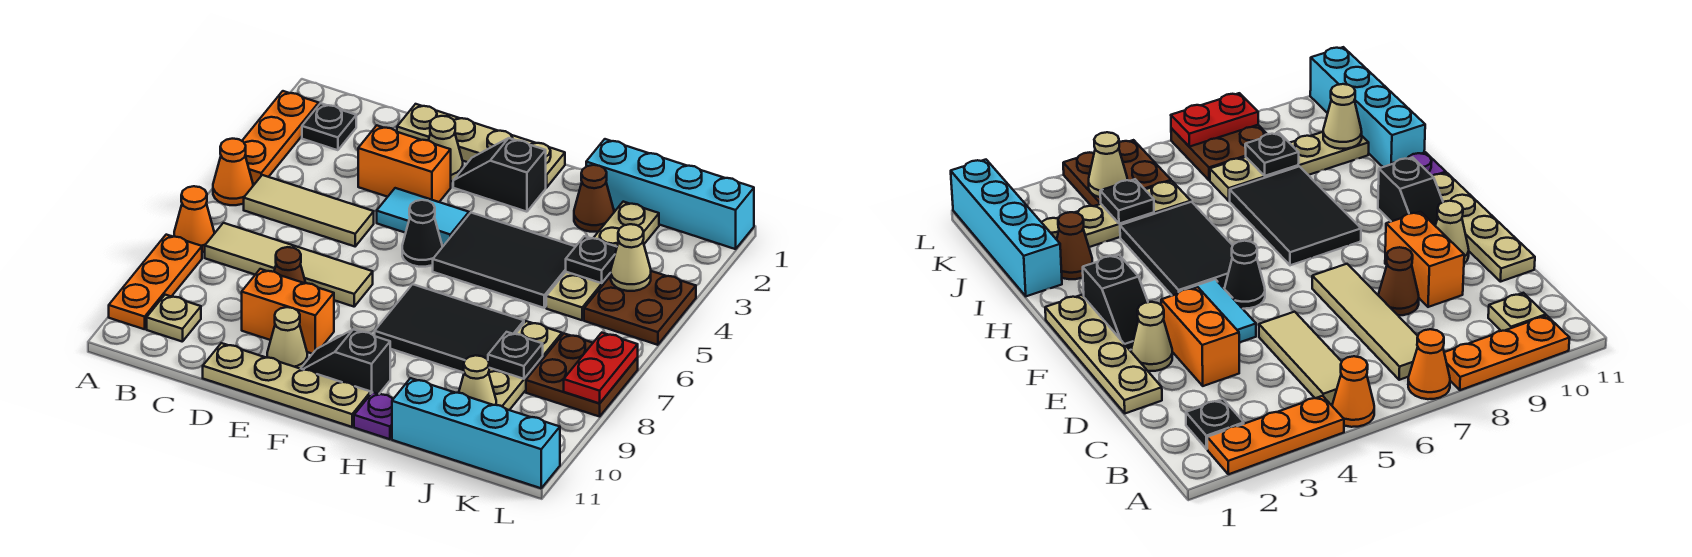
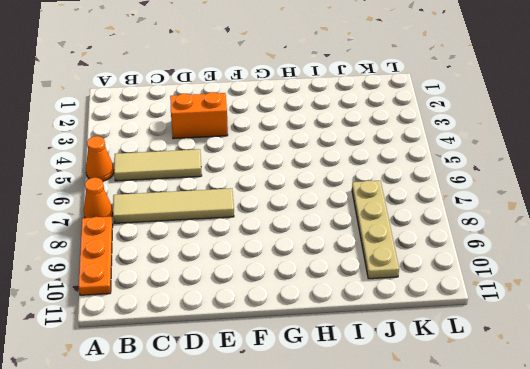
none -> orange 1x3 plate [242,91,319,184]
none -> black 1x1 plate [302,103,356,150]
none -> tan 1x1 plate [147,295,201,342]
none -> tan 1x4 plate [397,104,565,188]

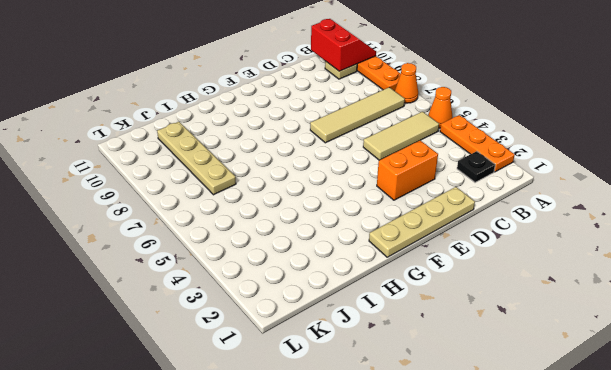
red 2x2 slope [311,19,376,71] -> none
none -> brown 1x1 cone [274,247,306,283]
none -> orange 1x2 brick [242,269,334,354]
none -> tan 1x4 plate [203,343,371,427]
none -> tan 1x1 cone [428,116,463,182]

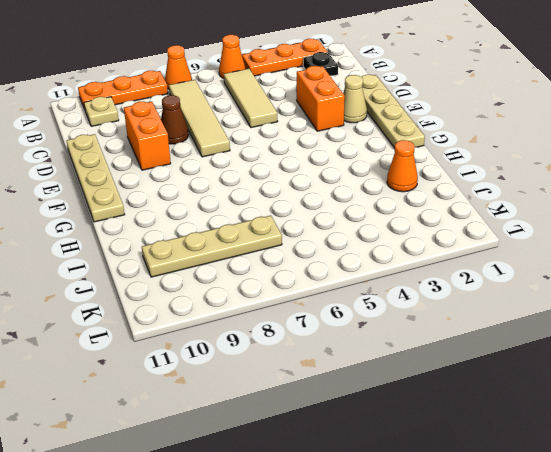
orange 1x1 cone [387,140,418,192] -> brown 1x1 cone [574,165,614,232]
none -> cyan 1x2 tile [377,188,469,245]
none -> tan 1x1 cone [267,307,307,369]
none -> black 1x2 slope [453,138,546,212]
none -> black 1x1 cone [402,200,442,267]

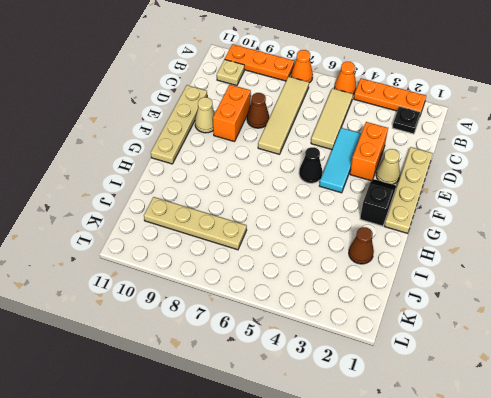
cyan 1x3 tile [319,128,361,193] -> cyan 1x2 tile [377,188,469,245]
none -> black 1x2 slope [301,329,390,394]
none -> black 2x3 tile [433,213,576,308]
none -> black 2x3 tile [375,284,524,373]
none -> purple 1x1 plate [354,392,393,439]

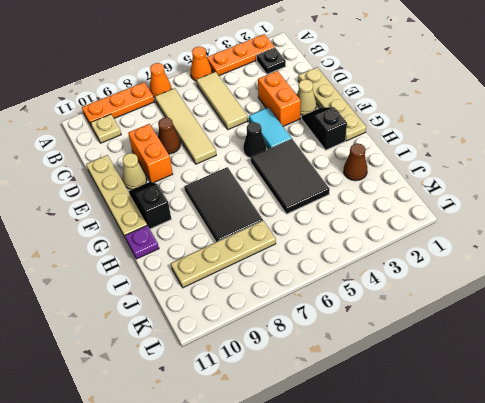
none -> cyan 1x4 brick [586,139,754,249]
none -> cyan 1x4 brick [392,378,560,488]
none -> tan 1x4 plate [546,202,659,320]
none -> brown 2x2 plate [584,271,696,345]

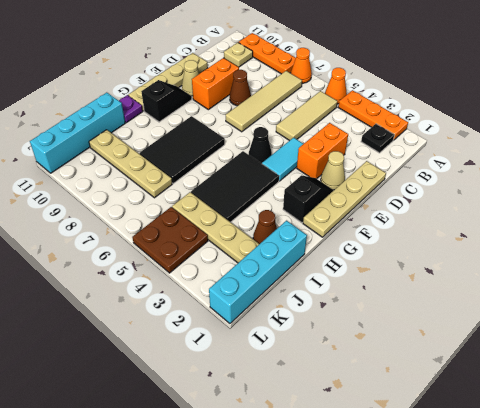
none -> brown 2x2 plate [526,334,638,417]
none -> black 1x1 plate [566,236,617,283]
none -> black 1x1 plate [488,332,543,379]
none -> tan 1x1 cone [459,355,496,405]

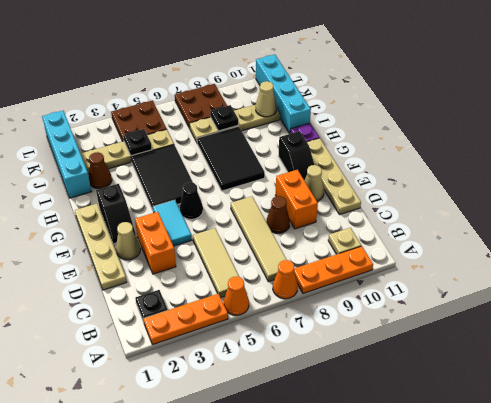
none -> tan 1x1 cone [611,224,651,291]
none -> red 1x2 plate [564,333,638,404]

